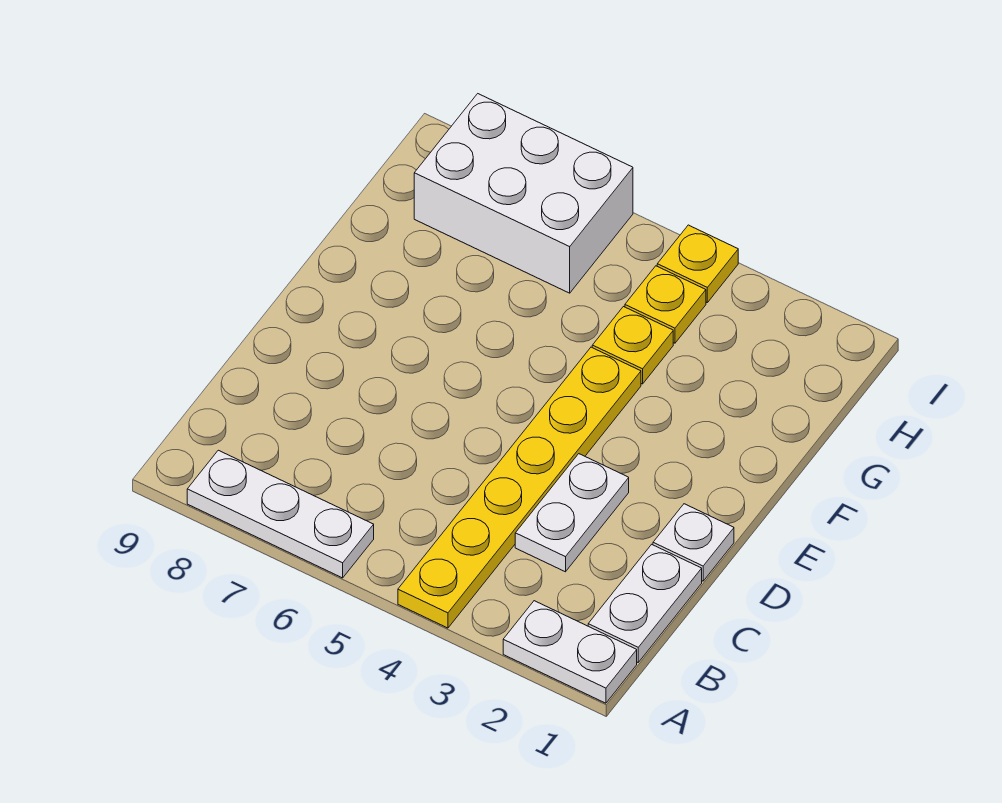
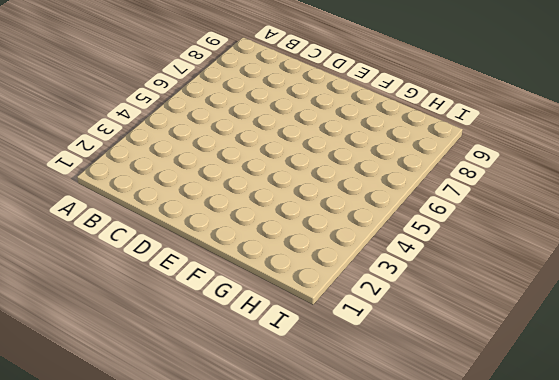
none -> white 1x2 plate [503,601,637,703]
none -> yellow 1x6 plate [398,347,641,628]

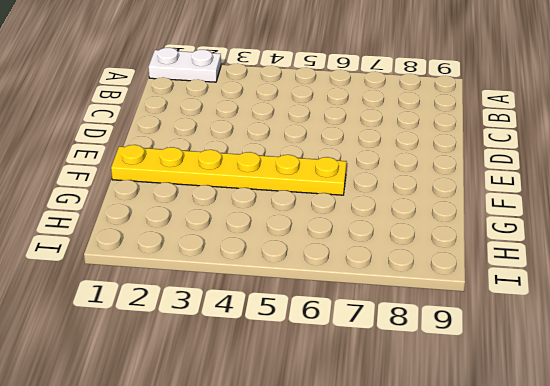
yellow 1x6 plate [111,145,347,195] -> yellow 1x6 plate turned to [398,347,641,628]
none -> white 1x3 plate [187,450,374,578]
none -> white 1x2 plate [588,544,702,662]

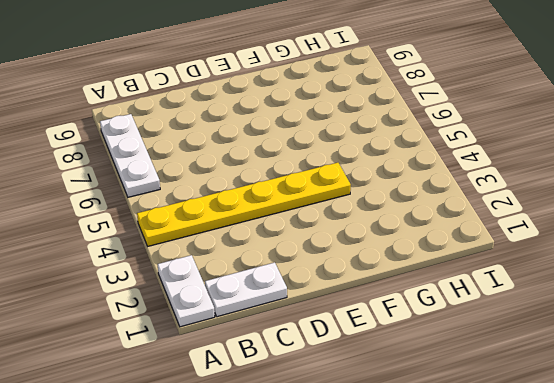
none -> white 1x2 plate [515,454,629,572]
none -> white 1x1 plate [653,504,734,581]

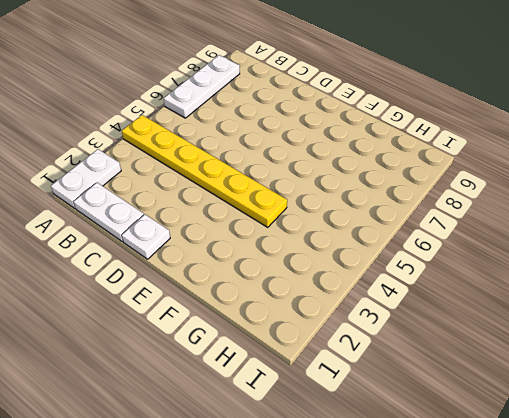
none -> white 1x2 plate [515,454,629,572]
none -> yellow 1x1 plate [592,307,673,384]

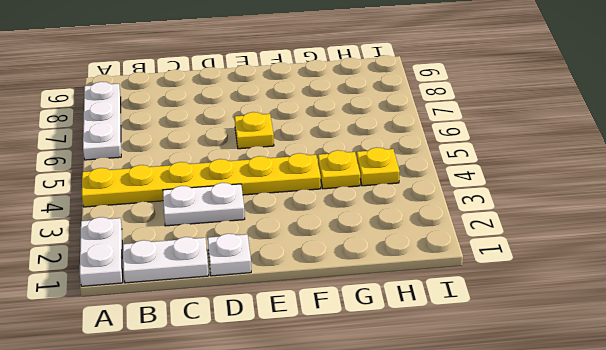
yellow 1x1 plate [235,112,274,149] -> yellow 1x1 plate moved to [657,225,738,302]
none -> white 2x3 brick [414,94,633,293]

